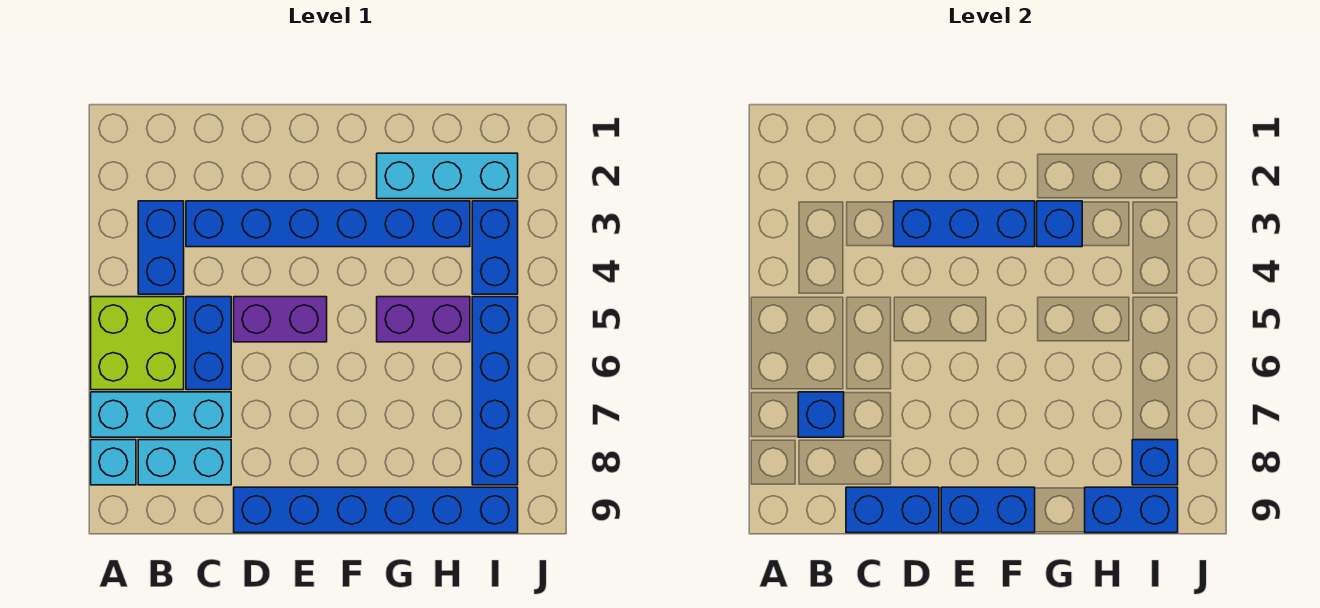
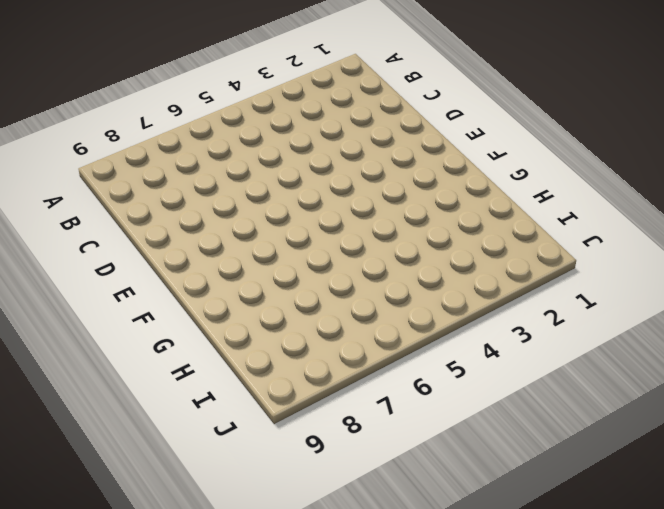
none -> lime 2x2 brick [91,297,184,390]
none -> cyan 1x3 brick [91,392,231,437]
none -> cyan 1x1 brick [91,440,136,485]

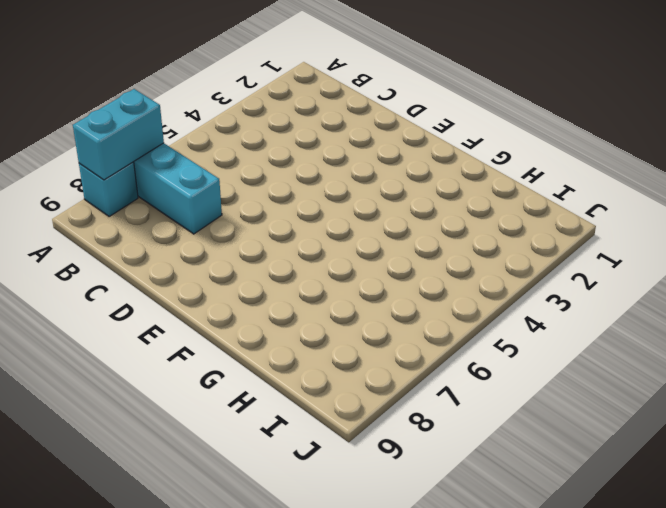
cyan 1x2 brick [73,89,164,180] -> cyan 1x2 brick turned to [138,440,231,485]
none -> lime 2x2 brick [91,297,184,390]
none -> blue 1x2 brick [138,201,184,294]
none -> blue 1x6 brick [186,201,470,247]

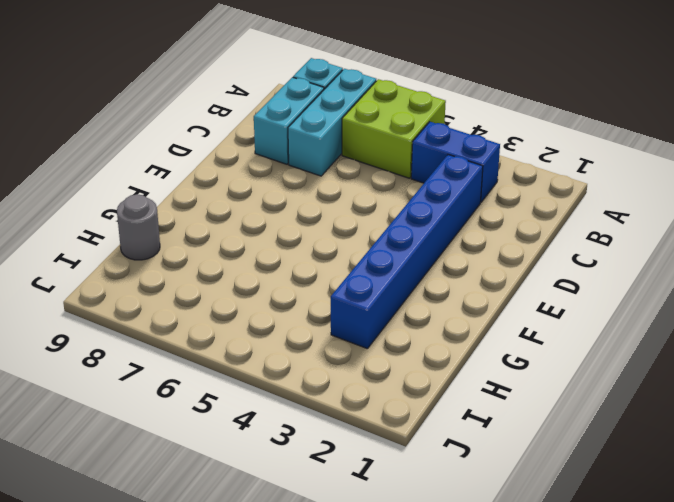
grey 1x1 round brick [117,194,160,260] -> blue 1x6 brick [234,487,518,533]
none -> blue 1x2 brick [186,297,231,390]
none -> purple 1x2 brick [234,297,327,342]
none -> cyan 1x3 brick [377,153,518,199]

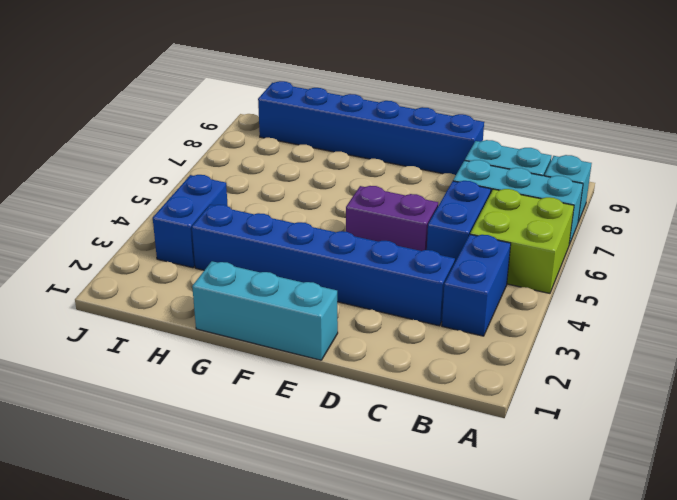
cyan 1x3 brick [192,261,338,360] -> cyan 1x3 brick moved to [377,153,518,199]
none -> purple 1x2 brick [377,297,470,342]
none -> blue 1x4 brick [472,297,518,485]
none -> blue 1x1 brick [798,392,844,437]

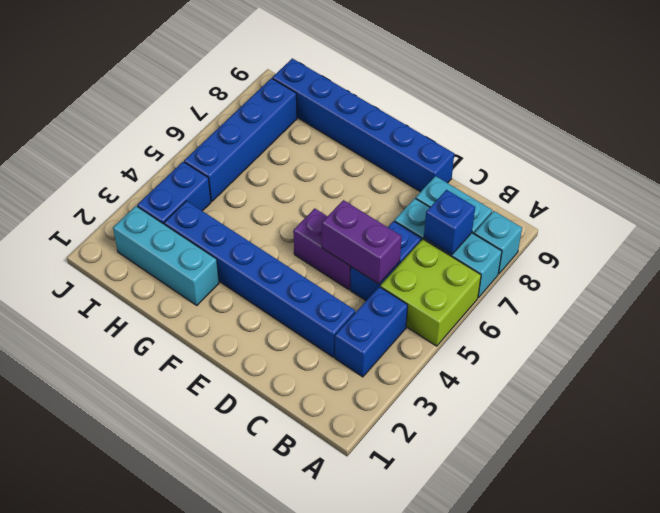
purple 1x2 brick [322,200,402,284] -> purple 1x2 brick moved to [377,297,470,342]
none -> blue 1x2 brick [846,487,939,533]
none -> blue 1x3 brick [894,201,1035,247]
none -> blue 1x2 brick [941,487,1035,533]

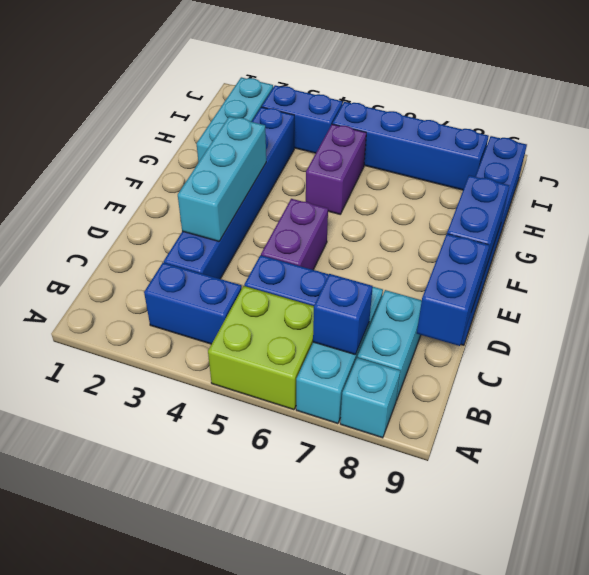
cyan 1x3 brick [178,116,266,241] -> blue 1x3 brick [894,201,1035,247]
none -> blue 1x1 brick [1037,201,1082,247]
none -> blue 1x2 brick [1085,487,1178,533]
none -> blue 1x1 brick [1132,440,1178,485]

